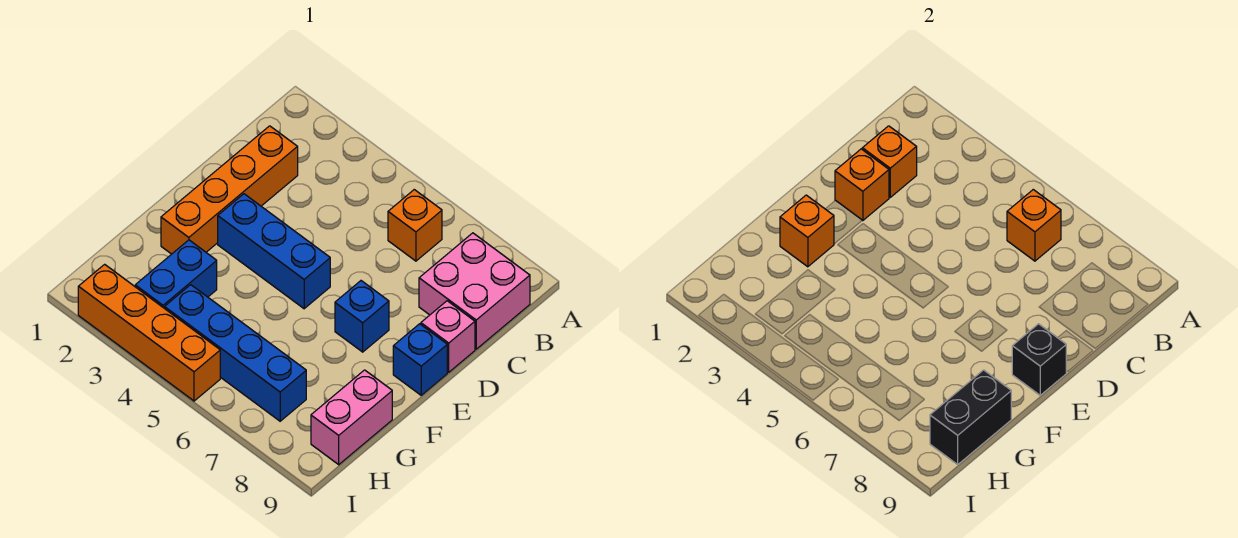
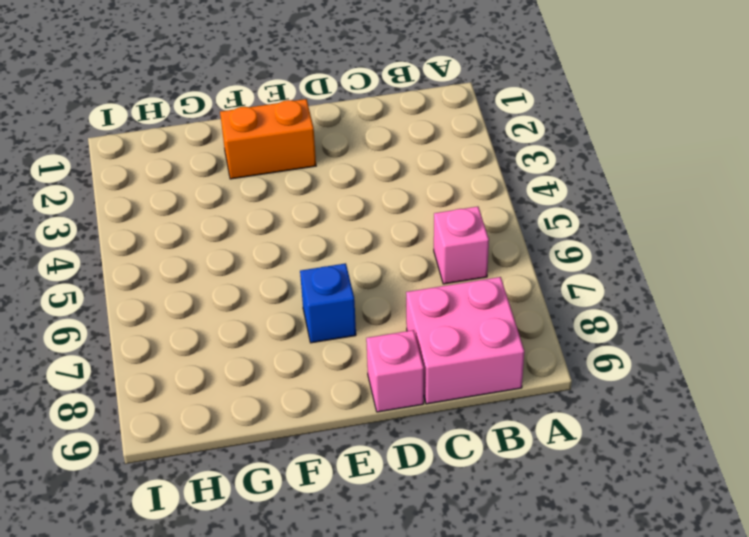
pink 1x1 brick [434,207,489,284] -> orange 1x1 brick [388,190,442,261]
orange 1x2 brick [220,99,316,179] -> orange 1x4 brick [161,126,298,254]
none -> blue 1x3 brick [218,194,330,309]
none -> blue 1x1 brick [393,324,447,395]
none -> blue 1x2 brick [135,240,217,308]

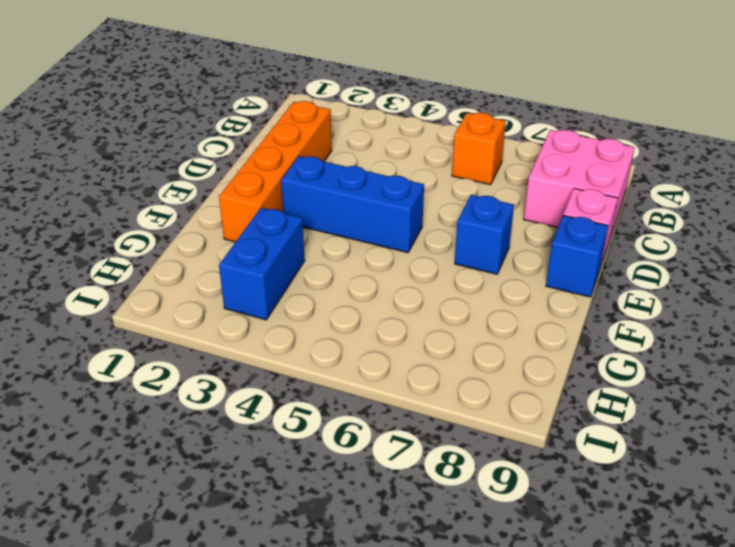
none -> pink 1x2 brick [311,370,392,465]
none -> blue 1x4 brick [165,285,306,421]
none -> orange 1x4 brick [78,264,220,401]

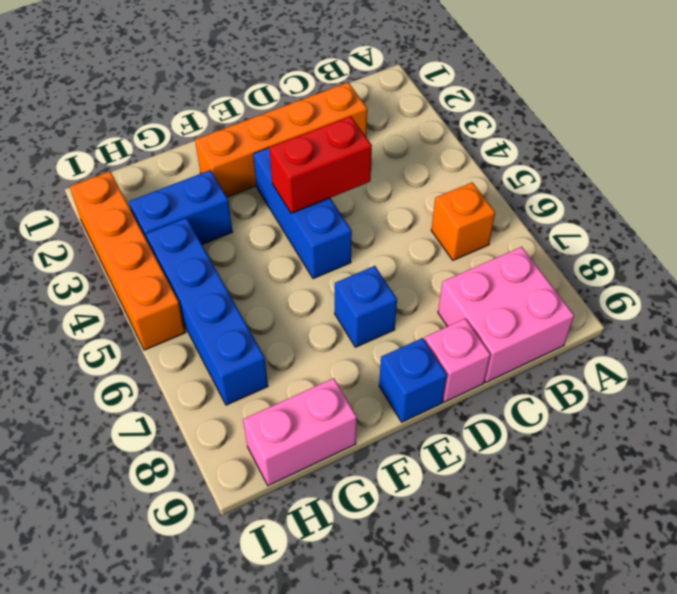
red 1x2 brick [269,116,372,213] -> none
none -> orange 1x1 brick [1007,190,1061,261]
none -> orange 1x1 brick [862,126,917,197]
none -> orange 1x1 brick [835,149,889,221]

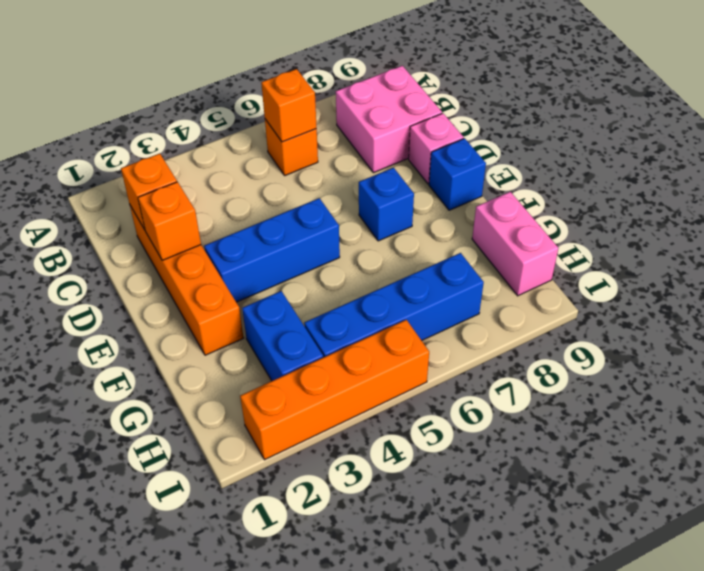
none -> black 1x1 brick [1012,324,1066,395]
none -> orange 1x1 brick [780,195,834,267]
none -> black 1x2 brick [930,370,1011,465]

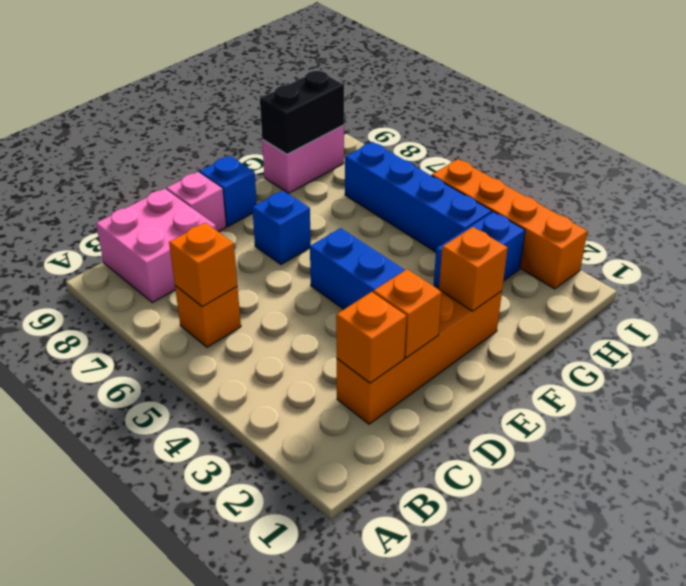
none -> black 1x1 brick [1012,324,1066,395]

